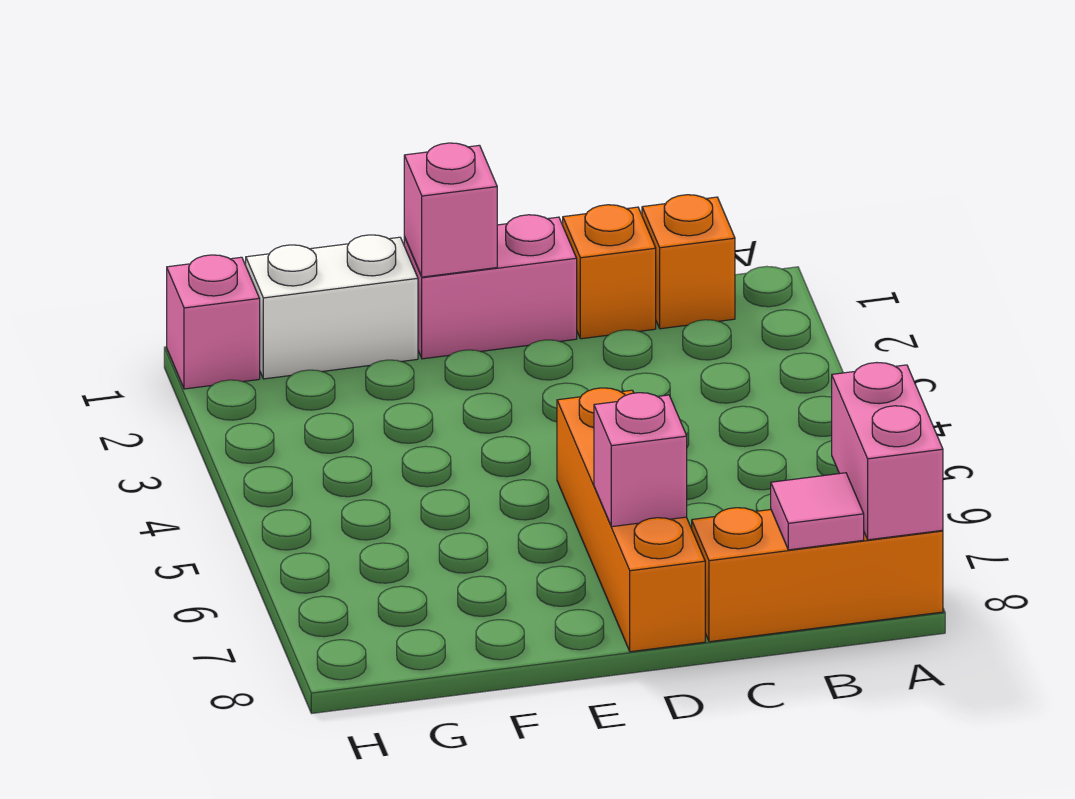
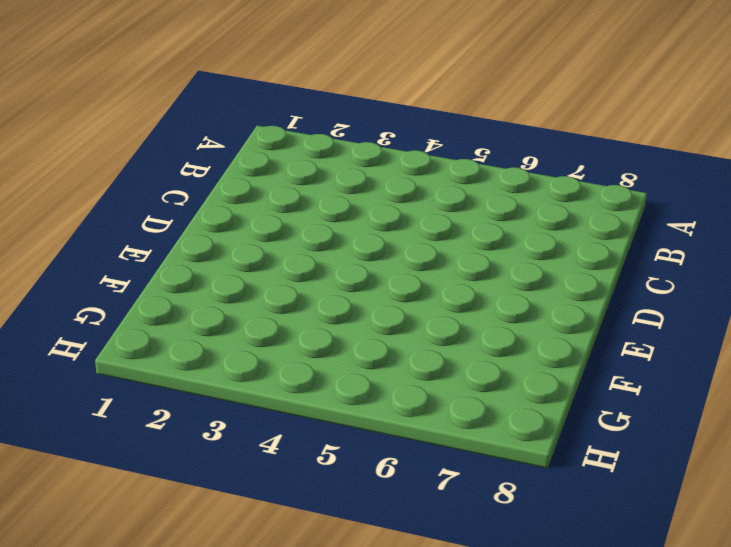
none -> orange 1x3 brick [692,508,943,642]
none -> orange 1x1 brick [642,195,735,329]

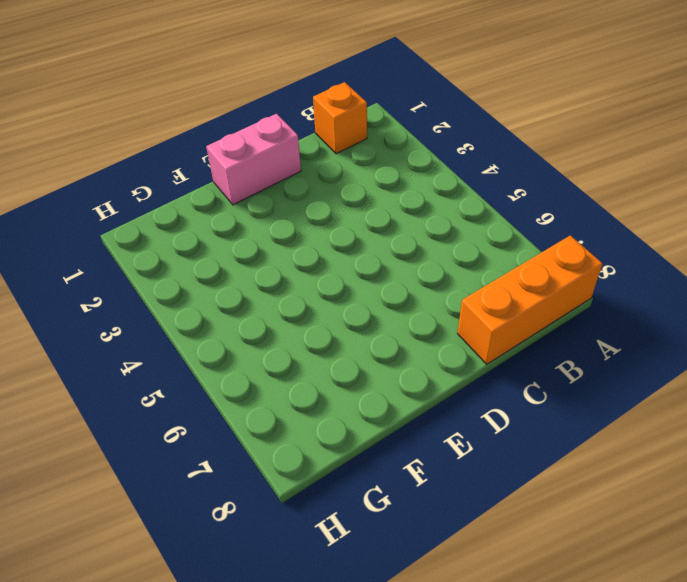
none -> orange 1x1 brick [563,205,656,339]
none -> orange 1x4 brick [557,388,705,652]

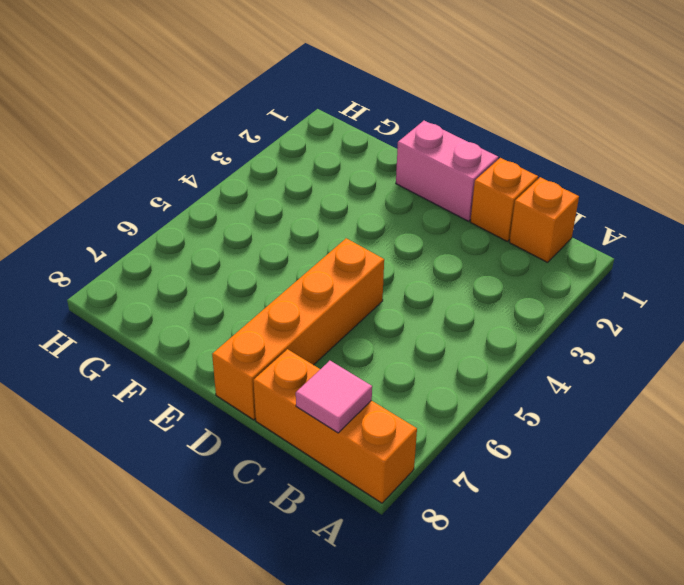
none -> white 1x2 brick [246,235,418,379]
none -> pink 1x1 brick [167,255,260,389]

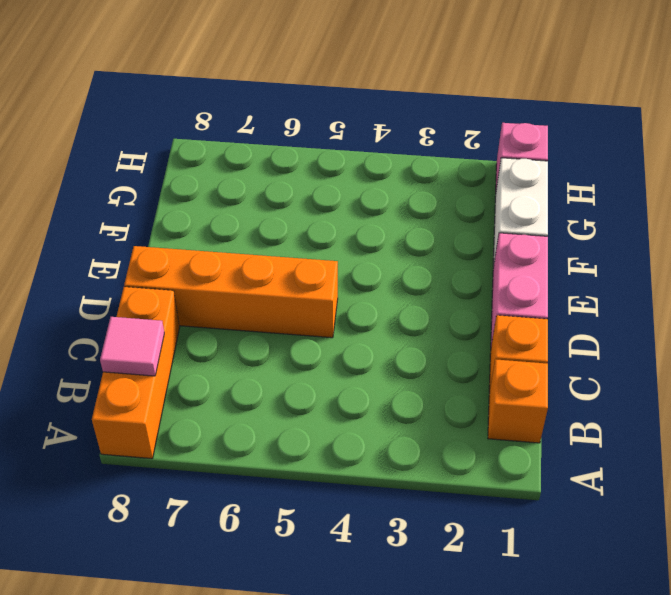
none -> pink 1x2 brick [832,363,943,540]
none -> pink 1x1 brick [594,393,687,527]

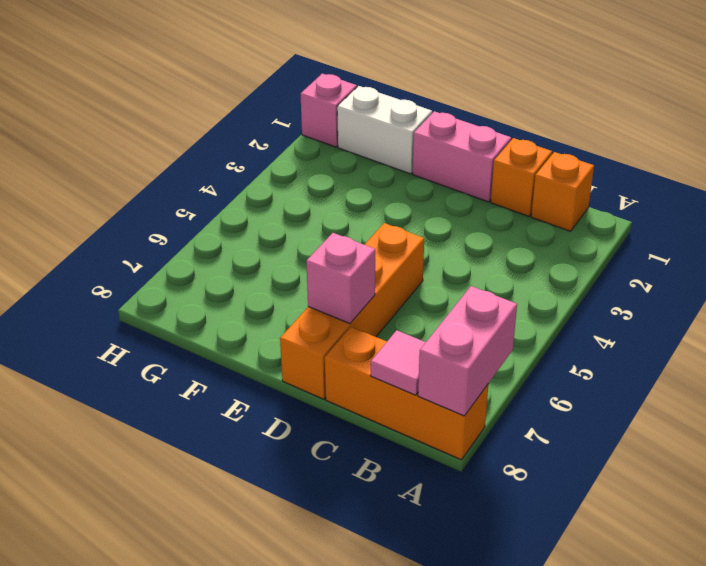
none -> pink 1x1 brick [404,143,497,277]

